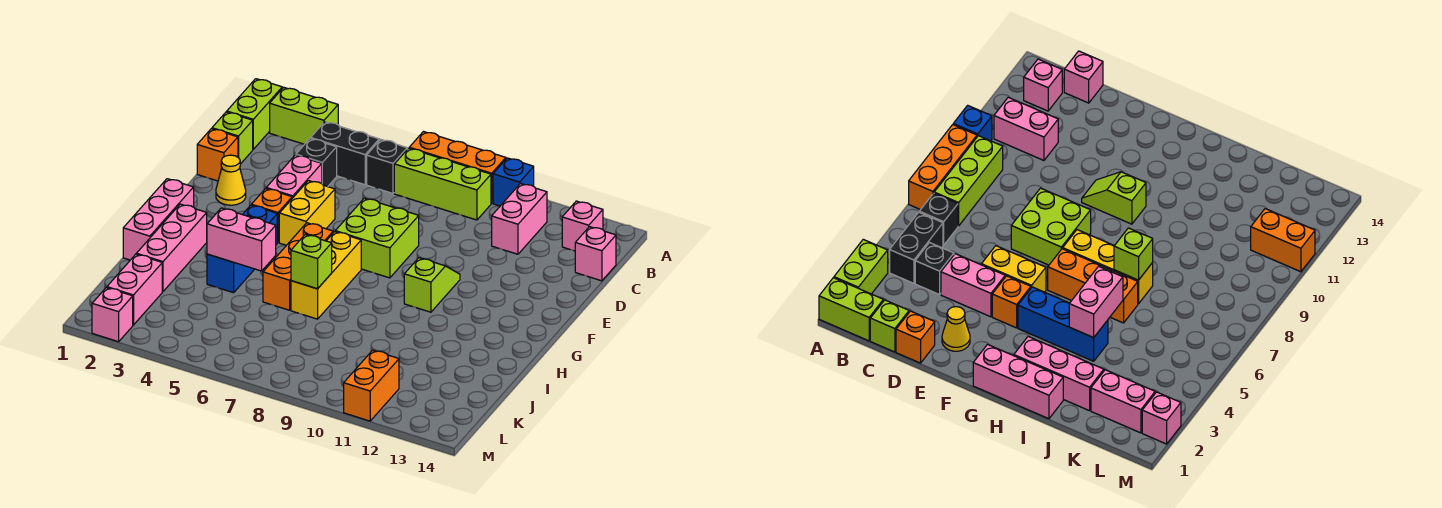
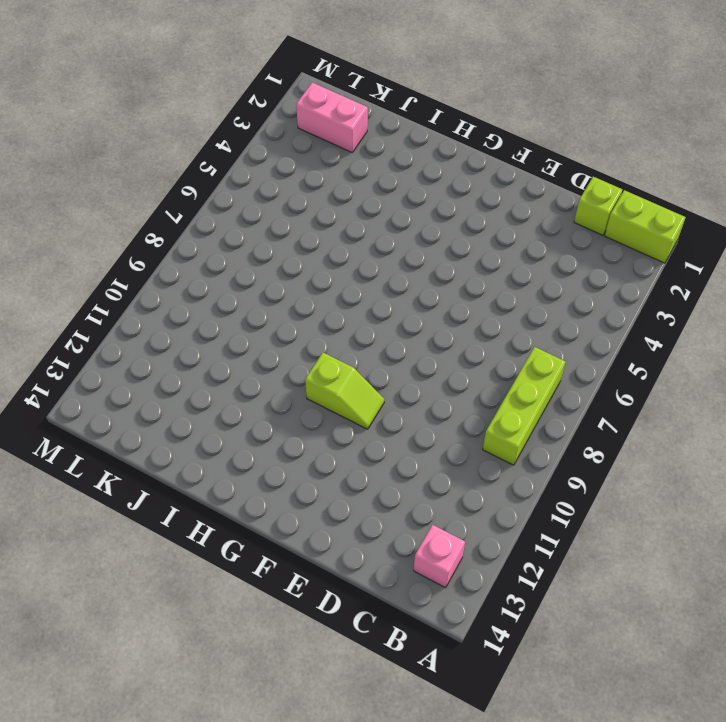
none -> lime 1x2 brick [270,87,338,144]
none -> orange 1x3 brick [409,132,506,203]
none -> blue 1x1 brick [493,158,534,206]

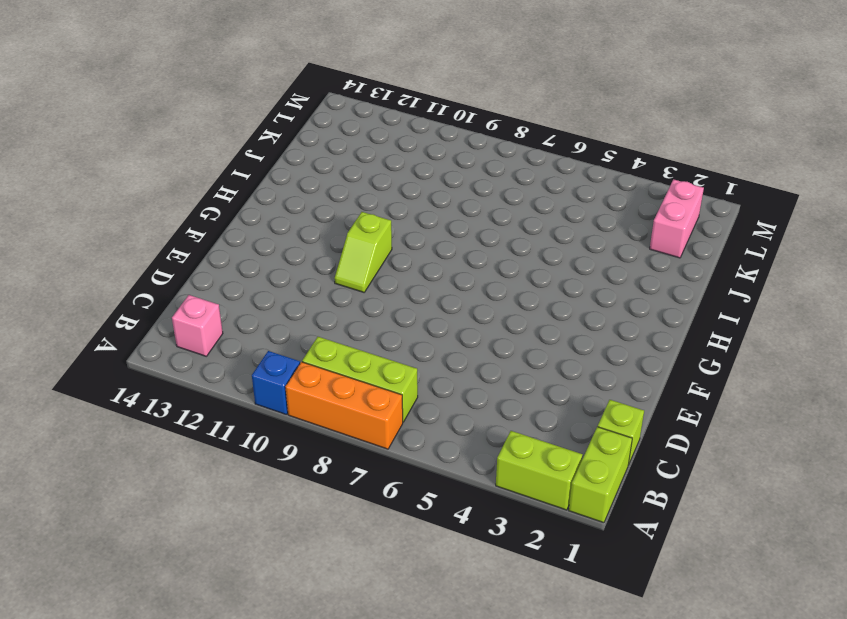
none -> black 1x2 brick [311,122,379,185]
none -> black 1x1 brick [367,139,407,193]
none -> pink 1x2 brick [492,184,547,254]

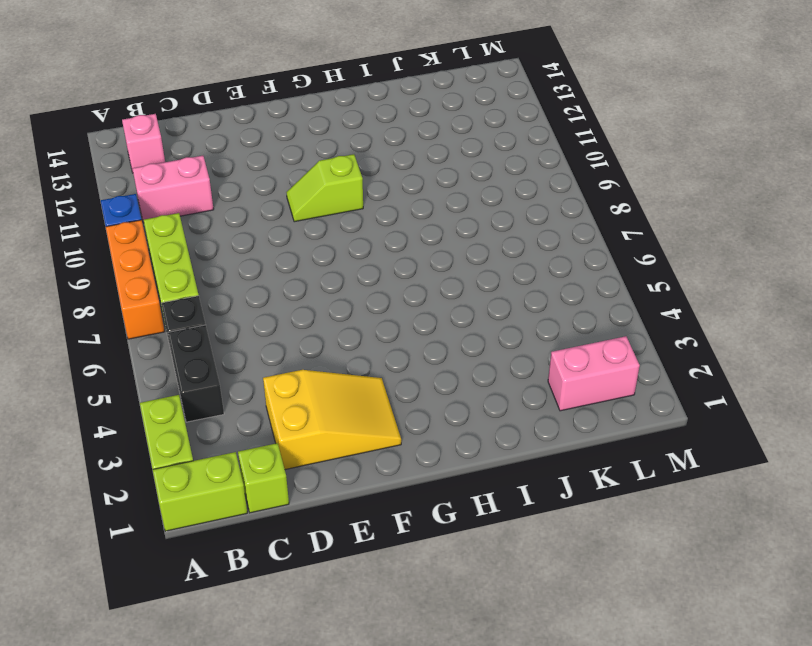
yellow 2x3 slope [263,370,401,469] -> yellow 1x1 cone [216,155,246,205]
none -> black 1x1 brick [296,138,337,187]
none -> pink 1x1 brick [575,227,616,281]
none -> orange 1x1 brick [197,129,238,181]

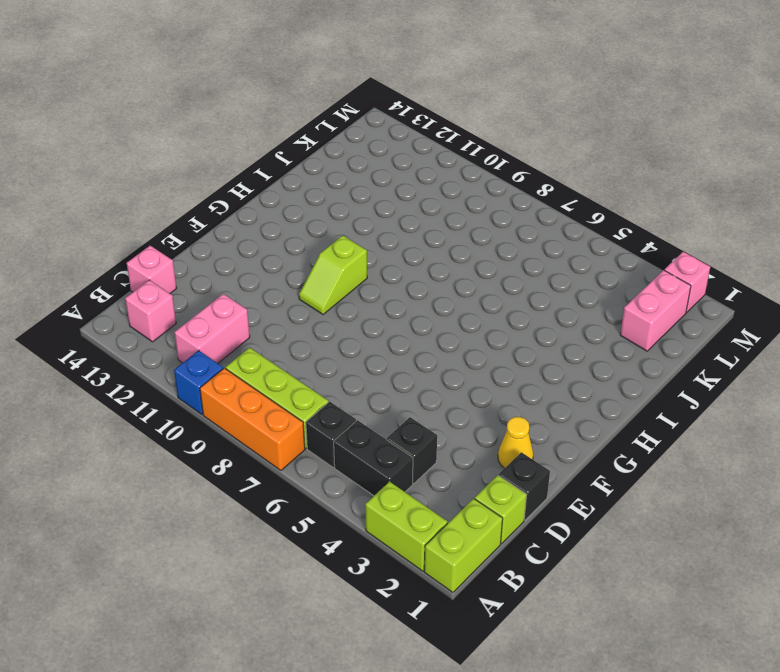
black 1x1 brick [499,452,550,520] -> orange 1x1 brick [197,129,238,181]
none -> pink 1x2 brick [266,155,322,198]
none -> yellow 1x2 brick [279,181,335,245]
none -> lime 2x2 brick [335,198,419,278]

